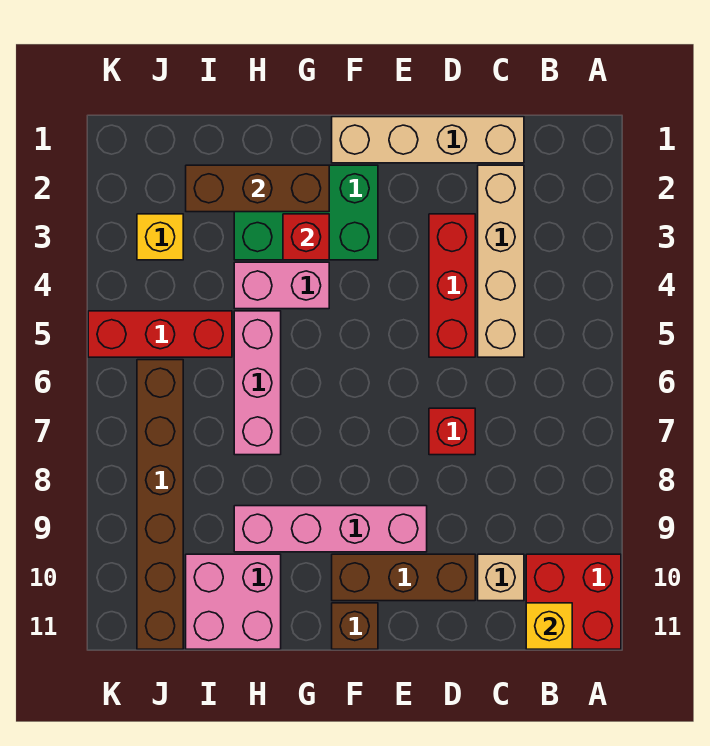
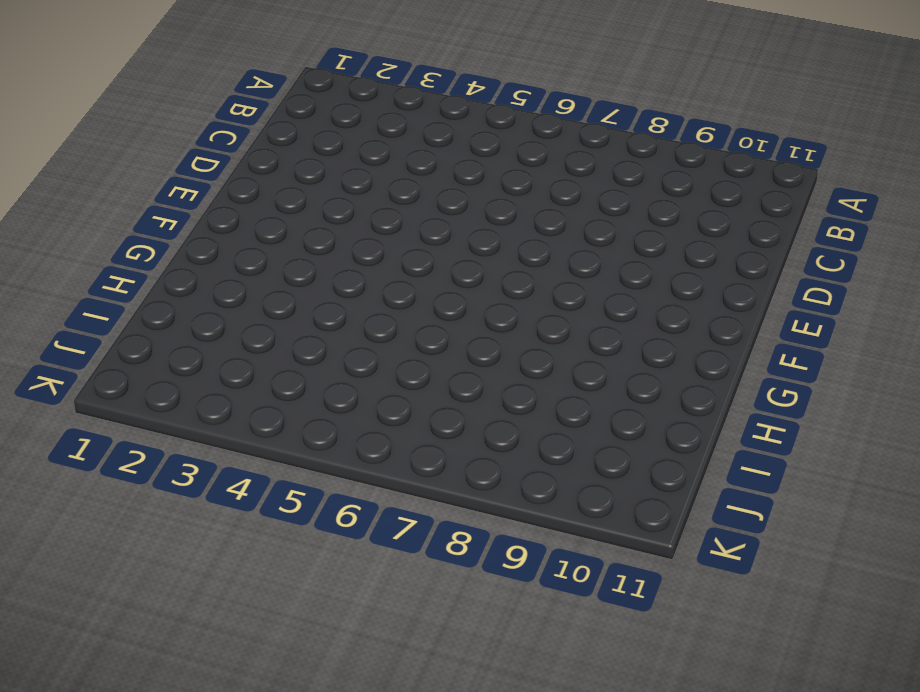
none -> red 2x2 brick [526,554,621,649]
none -> tan 1x4 brick [332,117,524,163]
none -> tan 1x4 brick [478,165,524,357]

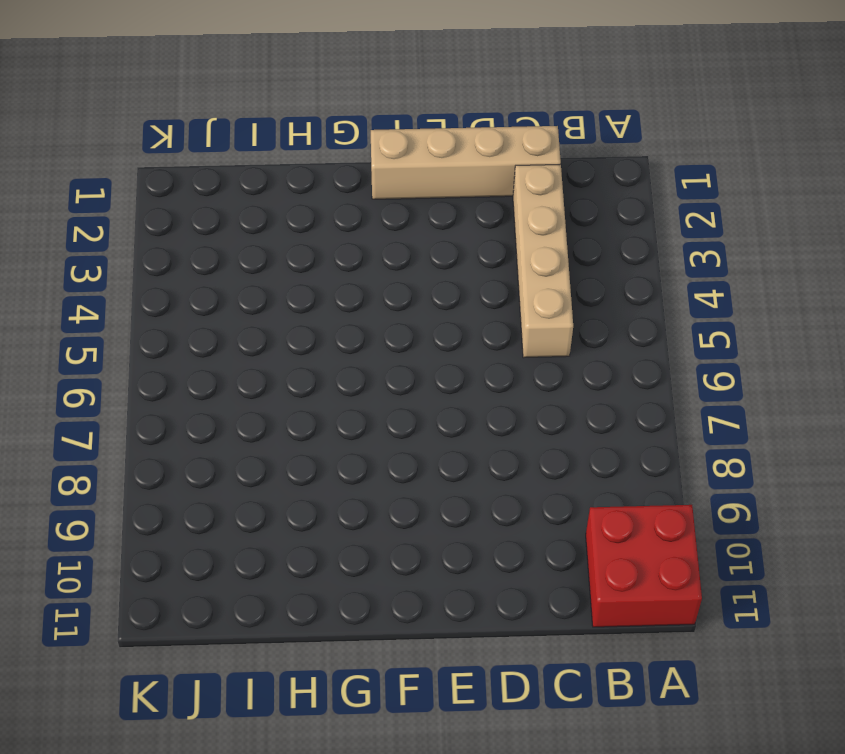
none -> tan 1x1 brick [478,554,524,601]
none -> red 1x3 brick [429,214,475,357]
none -> red 1x1 brick [429,408,475,455]

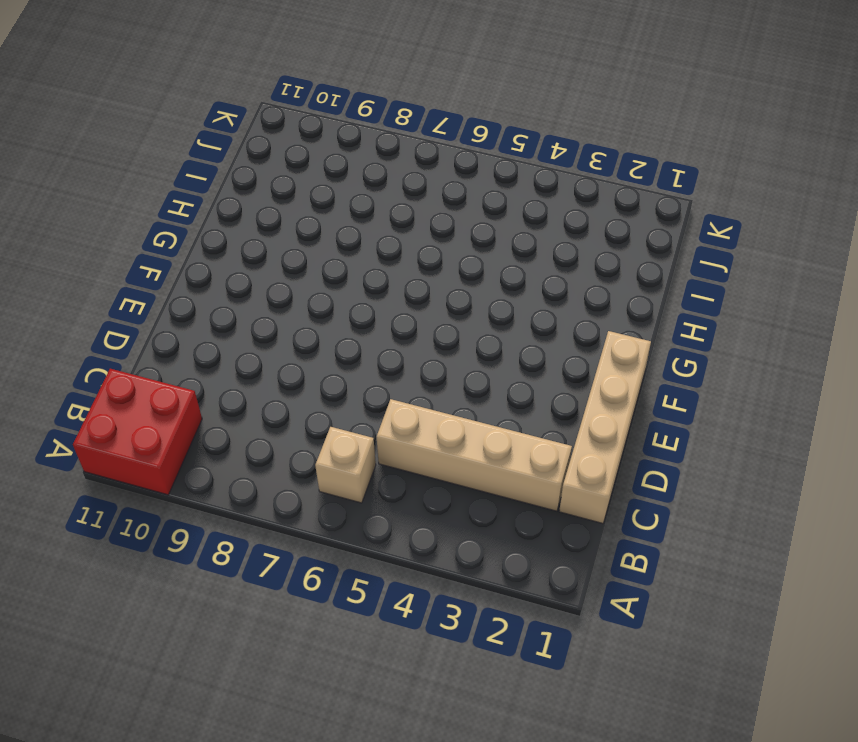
tan 1x1 brick [315,427,376,503] -> tan 1x1 brick moved to [478,554,524,601]
none -> red 1x3 brick [429,214,475,357]
none -> red 1x1 brick [429,408,475,455]
none -> brown 1x3 brick [332,554,475,601]

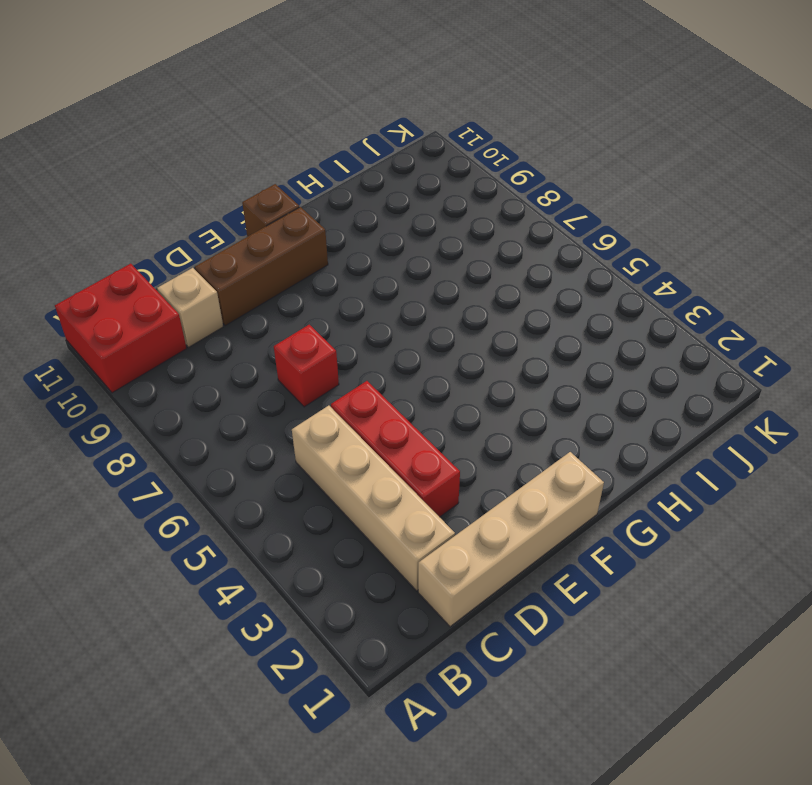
none -> pink 1x4 brick [234,506,427,552]
none -> green 2x3 brick [234,165,378,260]
none -> pink 1x2 brick [234,262,329,309]

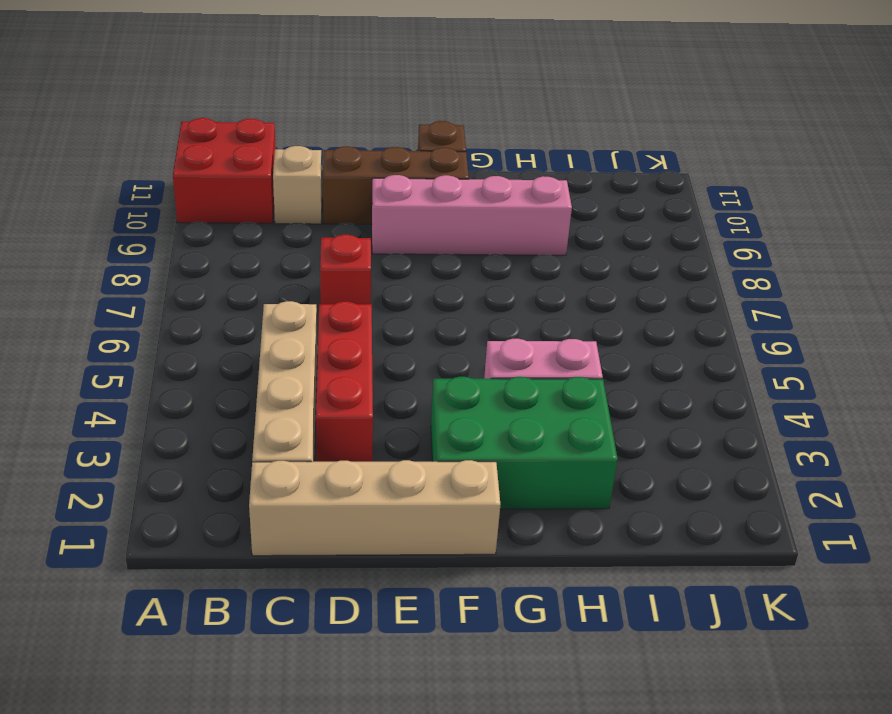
none -> pink 1x3 brick [234,311,281,455]
none -> pink 2x2 brick [186,554,281,649]
none -> red 1x3 brick [88,311,232,357]

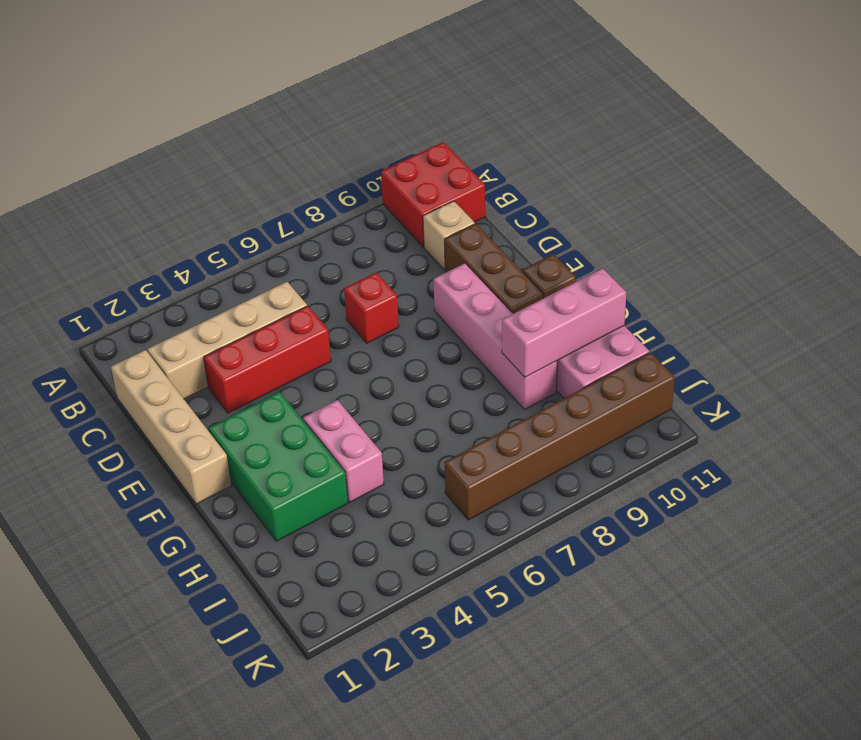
pink 1x3 brick [502,268,626,377] -> pink 1x3 brick moved to [234,311,281,455]
none -> red 1x3 brick [88,311,232,357]
none -> yellow 1x1 brick [137,214,183,260]
none -> yellow 1x1 brick [526,603,572,649]

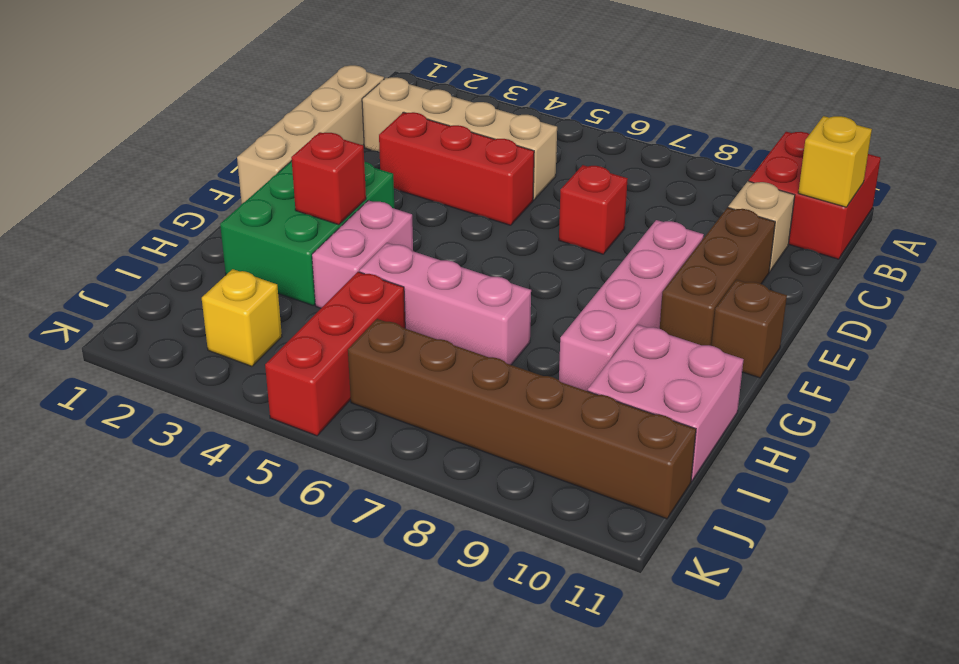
none -> brown 1x3 brick [186,165,329,212]

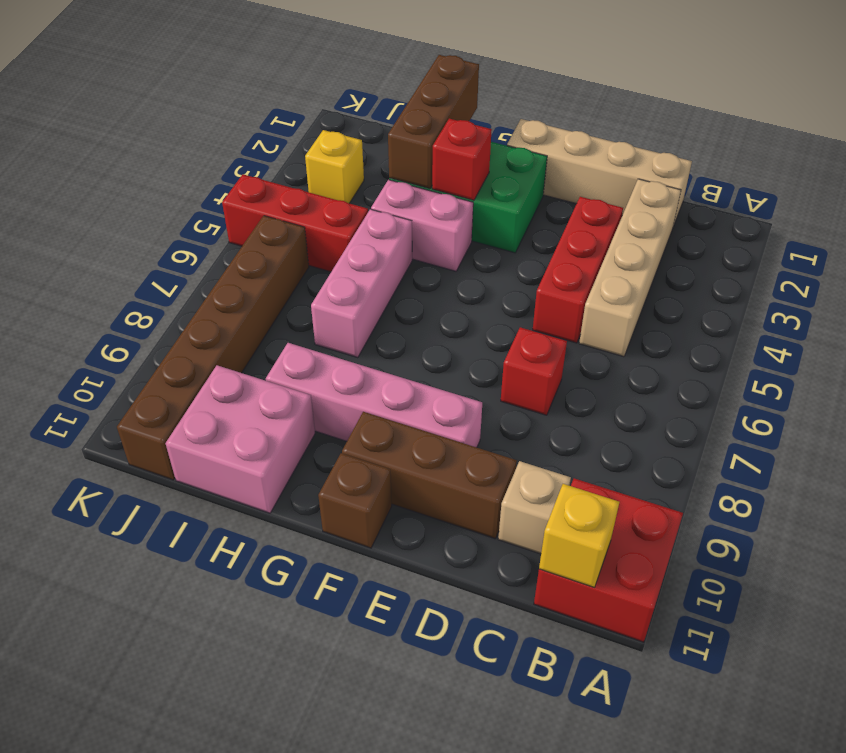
brown 1x3 brick [388,55,479,189] -> brown 1x3 brick turned to [186,165,329,212]

